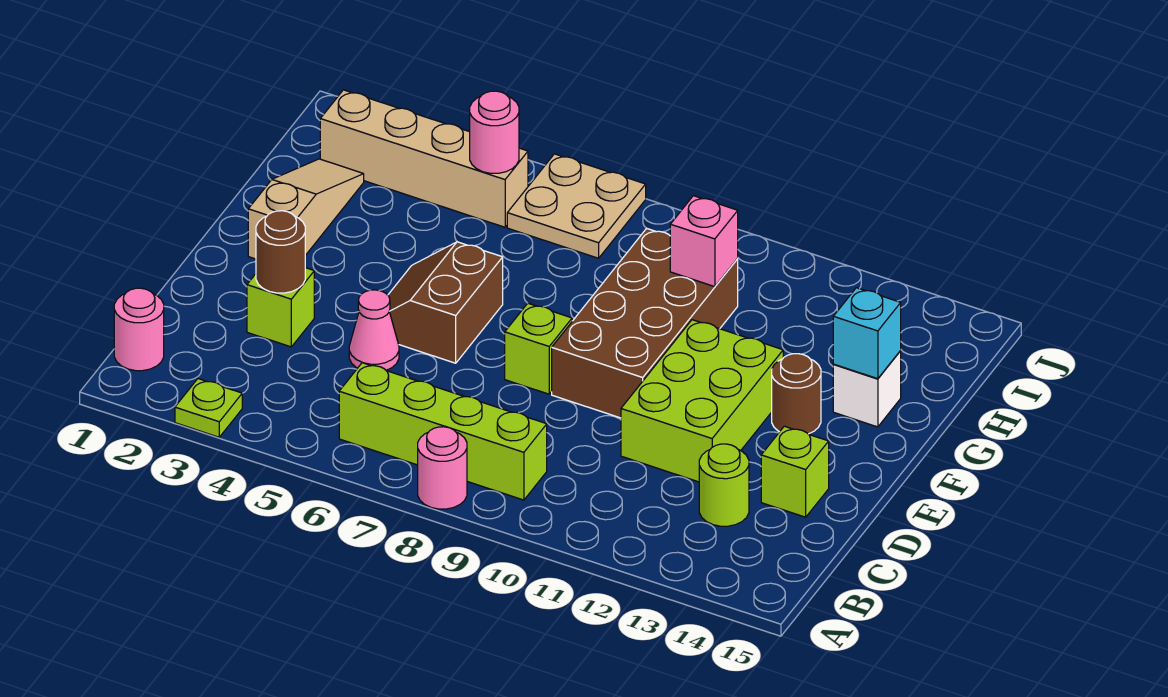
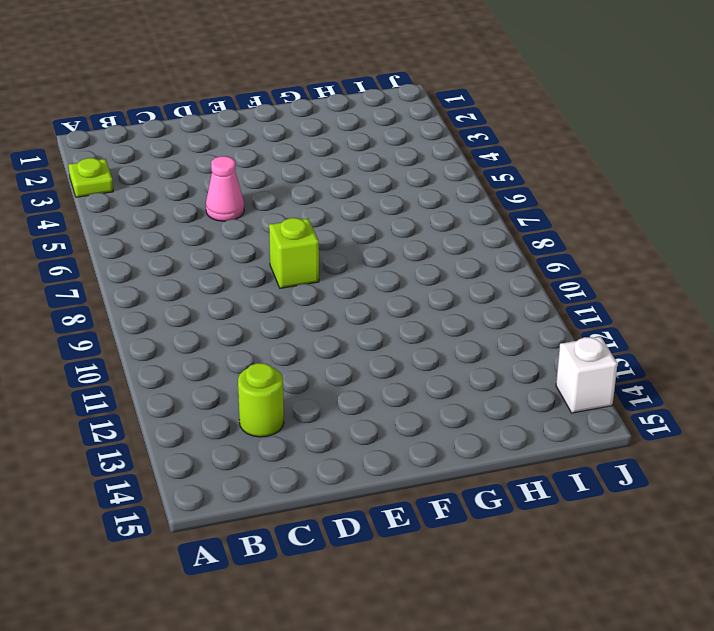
white 1x1 brick [556,337,618,413] -> white 1x1 brick moved to [833,351,901,427]
none -> pink 1x1 round brick [418,427,467,509]
none -> pink 1x1 round brick [114,288,164,371]
none -> lime 1x4 brick [339,363,547,500]

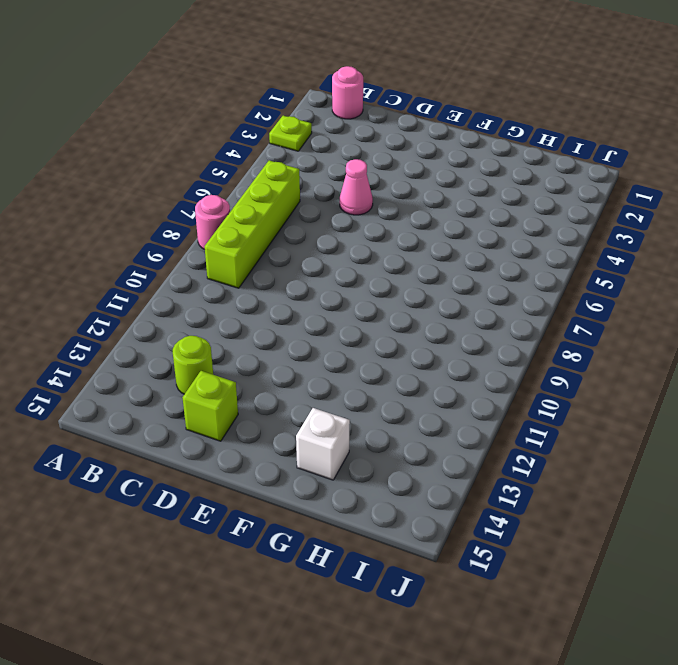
none -> lime 1x1 brick [247,268,314,347]
none -> lime 2x3 brick [621,320,783,482]
none -> brown 2x2 slope [388,242,503,363]

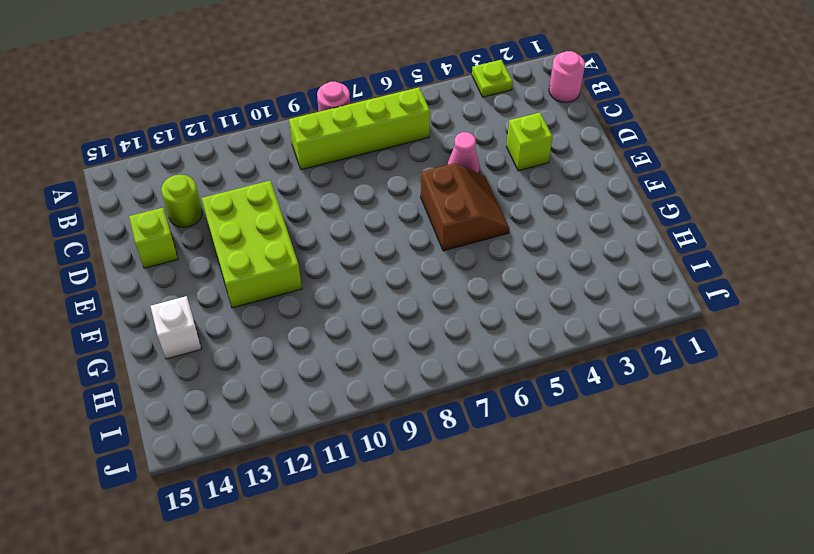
none -> lime 1x1 brick [505,303,572,394]
none -> brown 2x4 brick [552,228,738,418]
none -> tan 1x3 slope [248,159,364,259]

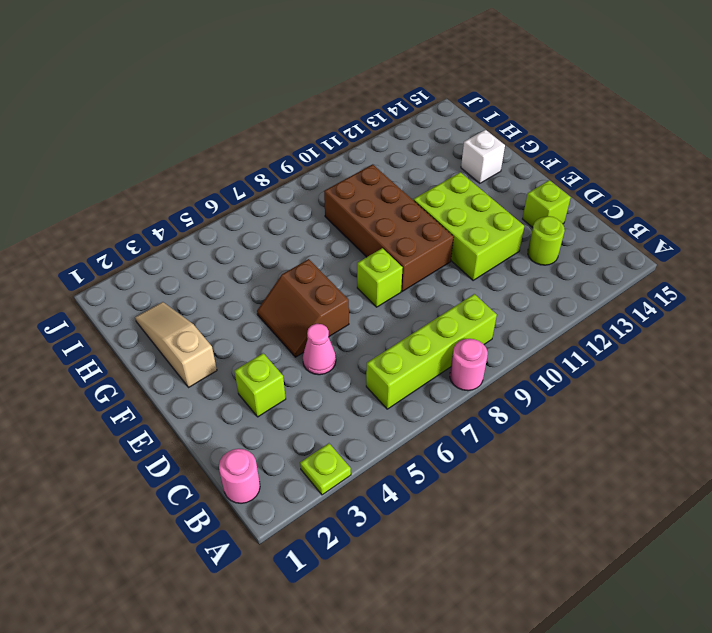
none -> brown 1x1 round brick [772,354,821,434]
none -> tan 1x4 brick [320,90,528,227]
none -> tan 2x2 plate [507,154,646,258]

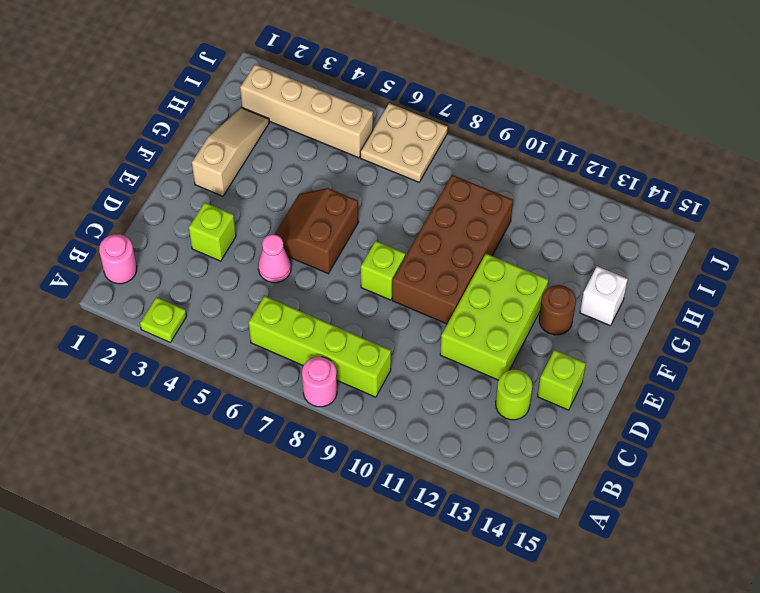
none -> brown 1x1 round brick [256,211,305,293]
none -> cyan 1x1 brick [833,288,901,379]
none -> pink 1x1 brick [670,196,738,287]

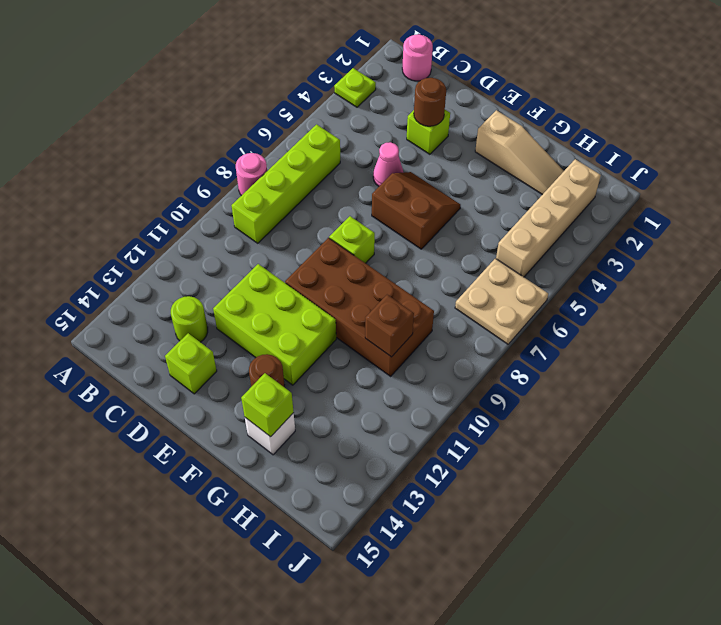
lime 1x1 brick [241,373,294,437] -> cyan 1x1 brick [833,288,901,379]
brown 1x1 brick [365,295,414,357] -> pink 1x1 brick [670,196,738,287]
none -> pink 1x1 round brick [470,91,519,173]

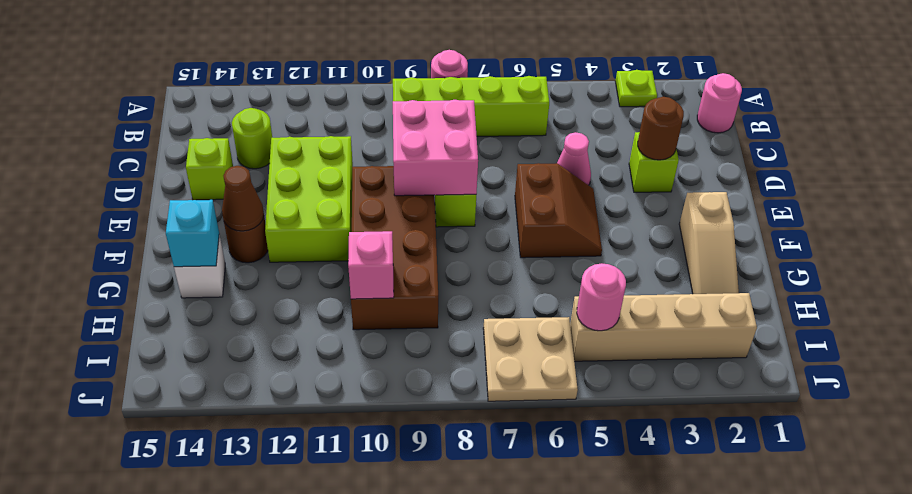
pink 2x2 brick [393,100,478,196] -> none
brown 1x1 cone [222,166,264,231] -> none

